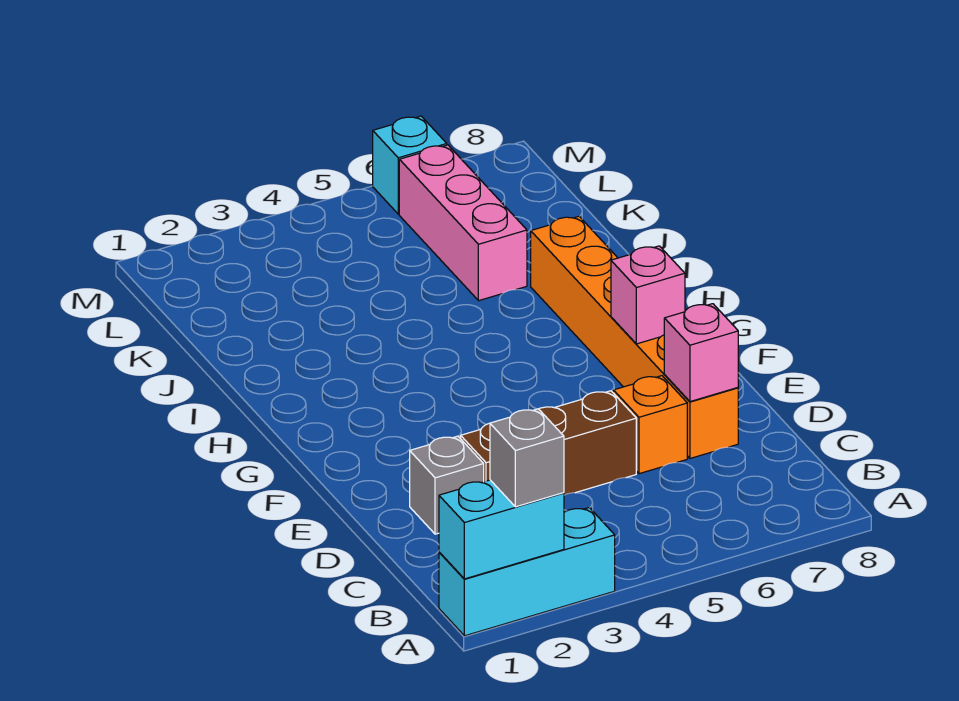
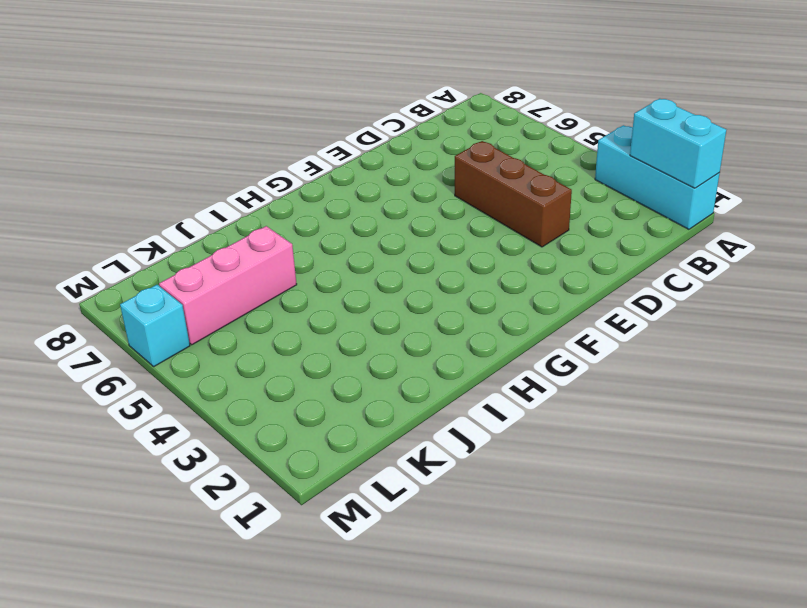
none -> grey 1x1 brick [410,436,484,534]
none -> orange 1x1 brick [613,376,687,474]

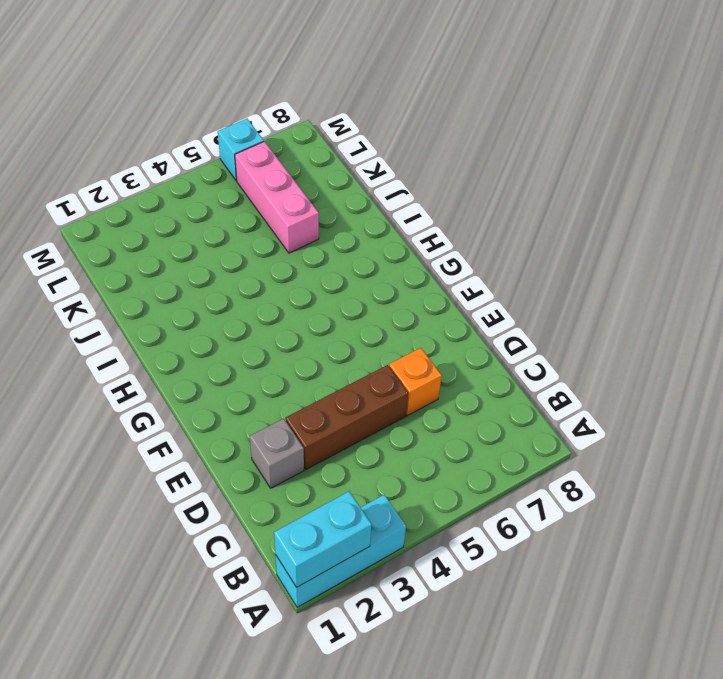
none -> orange 1x6 brick [531,216,738,458]
none -> pink 1x1 brick [664,304,738,402]

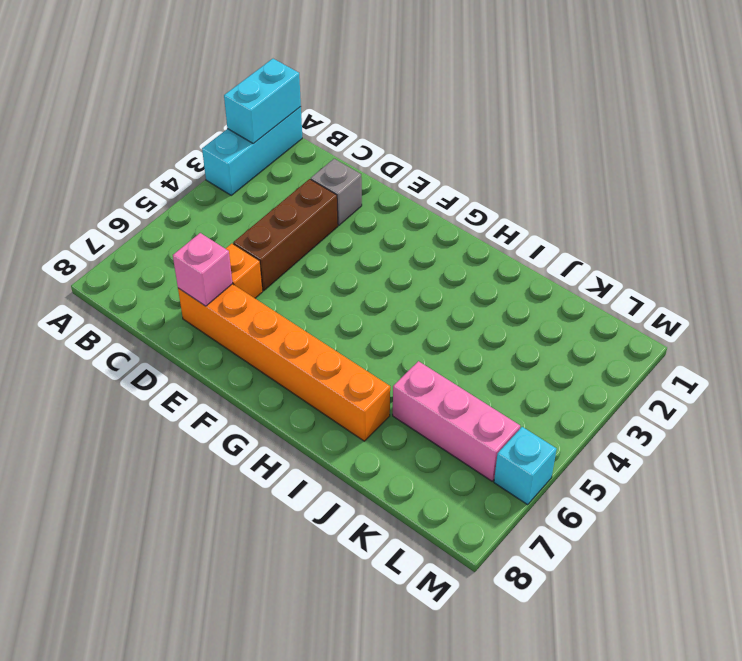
none -> pink 1x1 brick [611,246,685,344]
none -> grey 1x1 brick [490,409,564,507]

